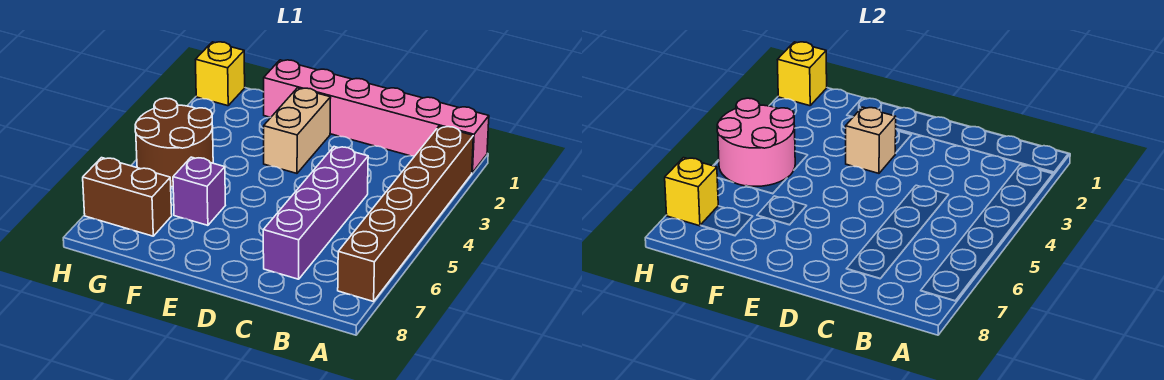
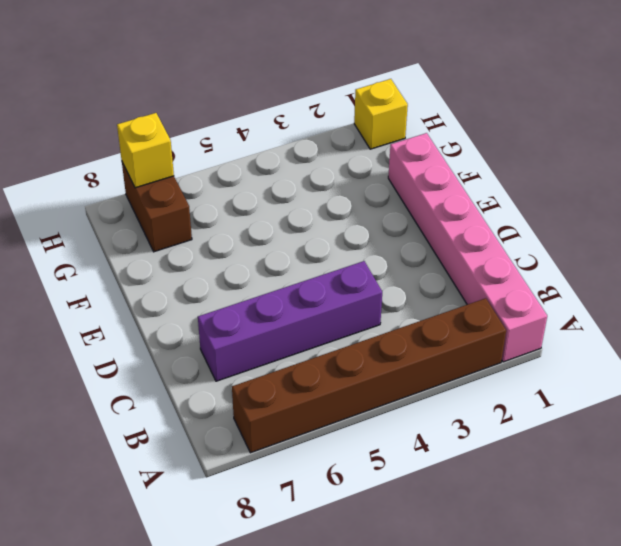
none -> tan 1x2 brick [264,88,331,173]
none -> purple 1x1 brick [173,157,225,225]
none -> brown 2x2 round brick [135,98,213,187]

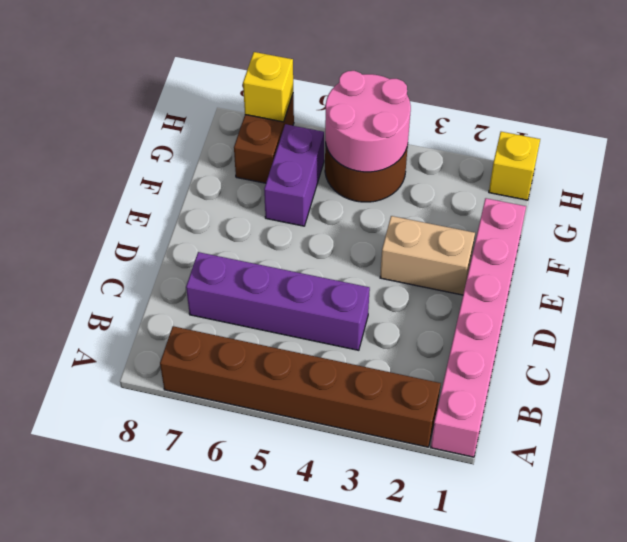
purple 1x2 brick [264,124,324,226] -> purple 1x1 brick [173,157,225,225]
none -> tan 1x1 brick [846,107,896,173]
none -> yellow 1x1 brick [777,42,827,106]

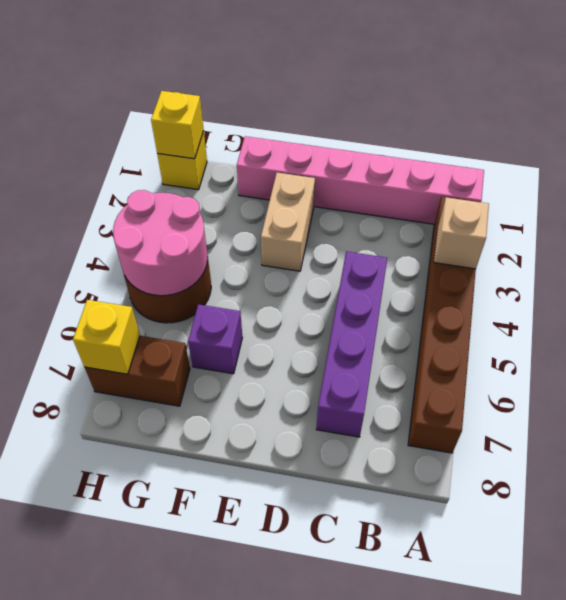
tan 1x1 brick [434,197,489,269] -> tan 1x1 brick moved to [846,107,896,173]

